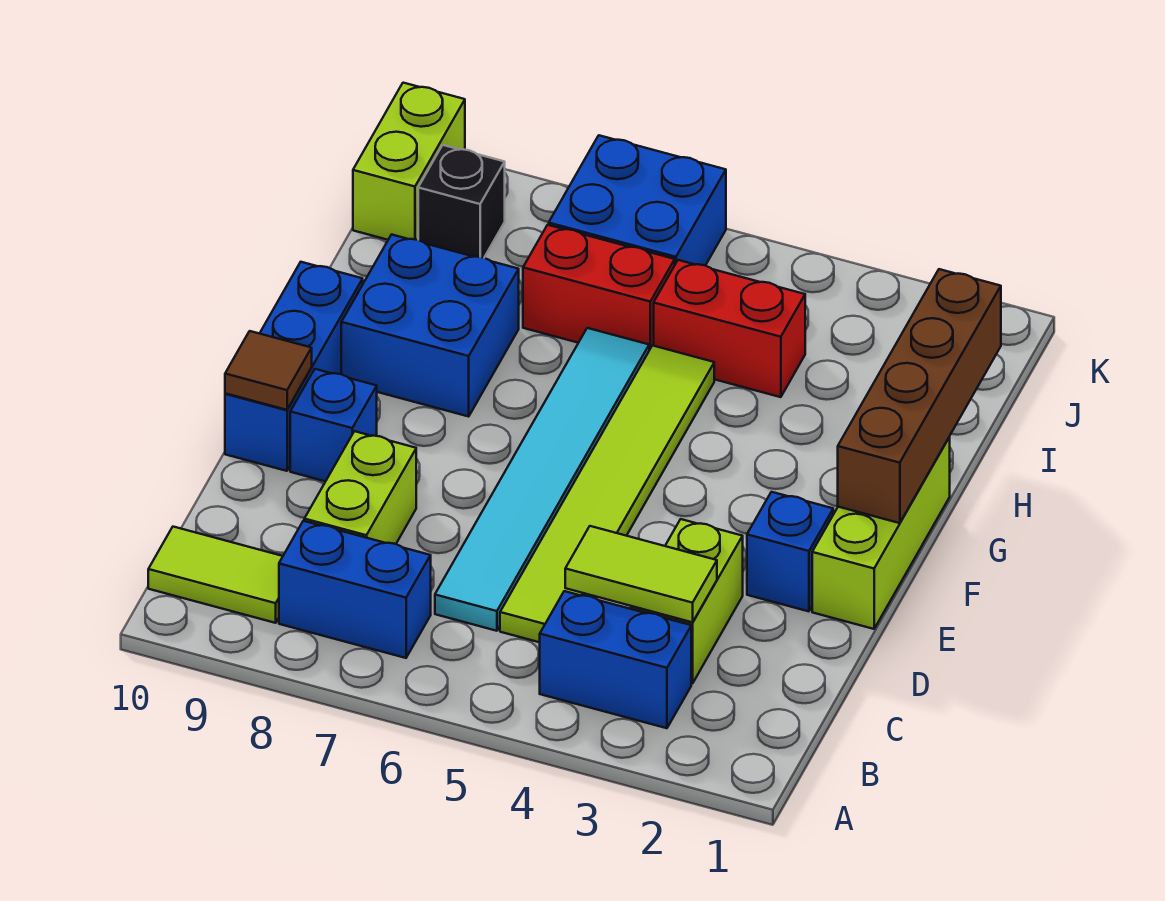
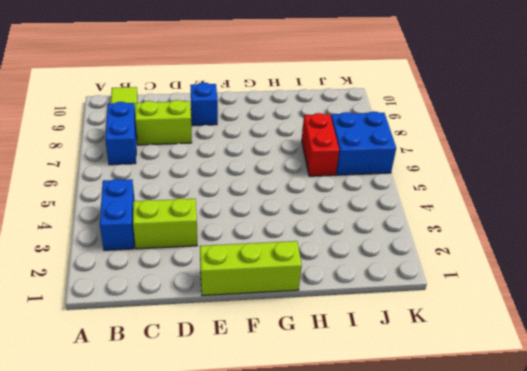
none -> lime 1x6 tile [500,346,714,642]
none -> cyan 1x6 tile [435,328,649,631]
none -> blue 1x1 brick [747,492,833,611]

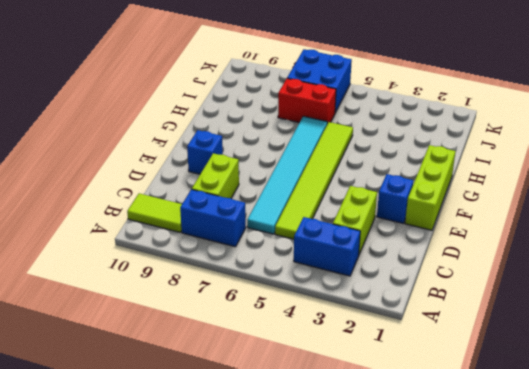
none -> blue 1x3 brick [225,262,363,471]
none -> blue 2x2 brick [341,235,519,416]
none -> red 1x2 brick [654,260,805,397]

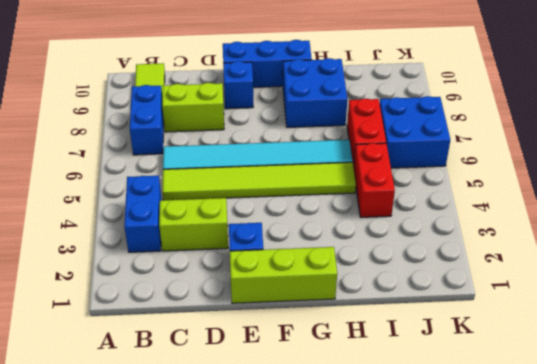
none -> black 1x1 brick [418,145,505,258]
none -> lime 1x2 brick [353,83,465,240]
none -> lime 1x2 tile [565,526,717,622]

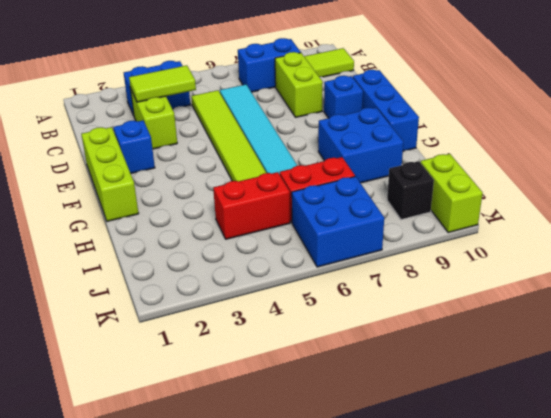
none -> brown 1x1 tile [225,331,312,410]
none -> brown 1x4 brick [838,269,1001,523]

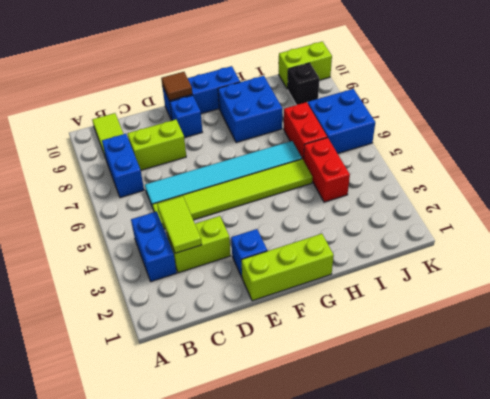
none -> brown 1x4 brick [838,269,1001,523]

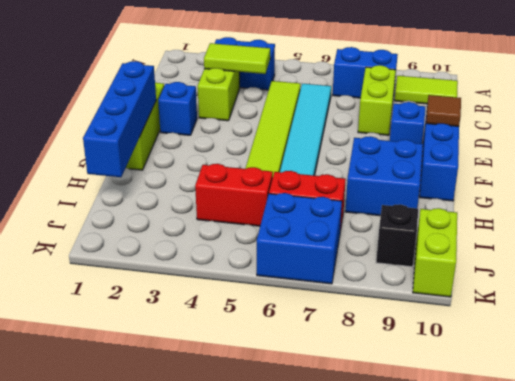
blue 1x4 brick [83,61,156,177] -> brown 1x4 brick [838,269,1001,523]

